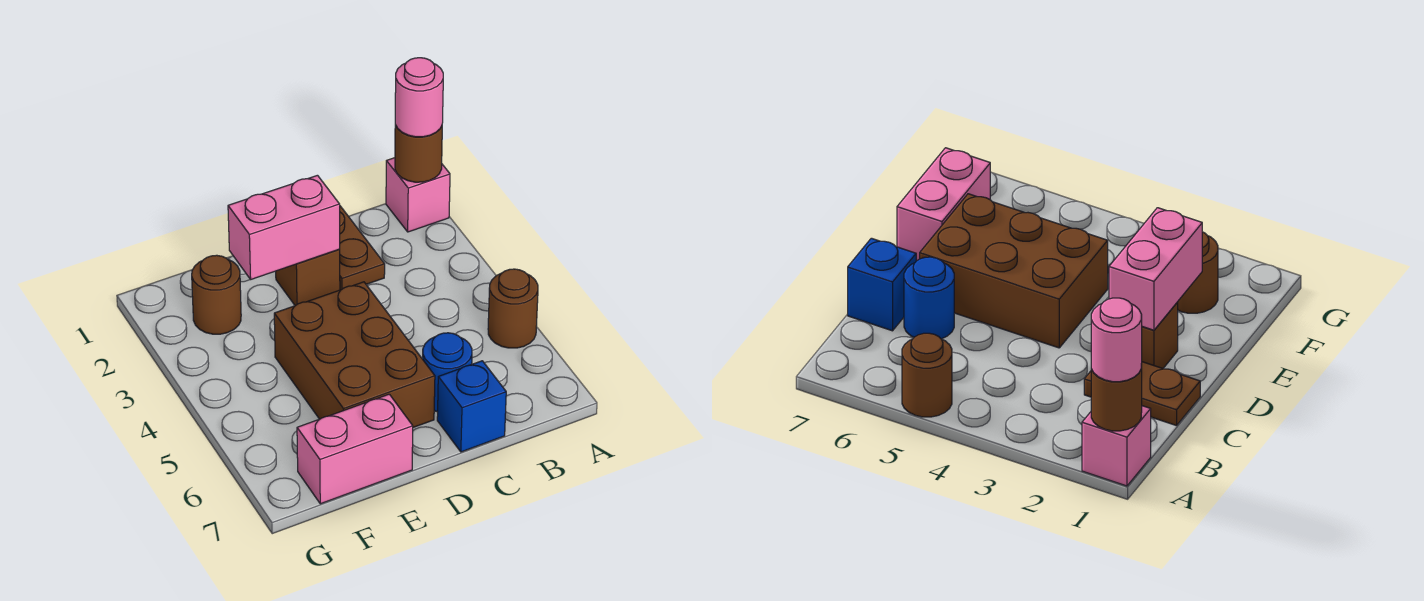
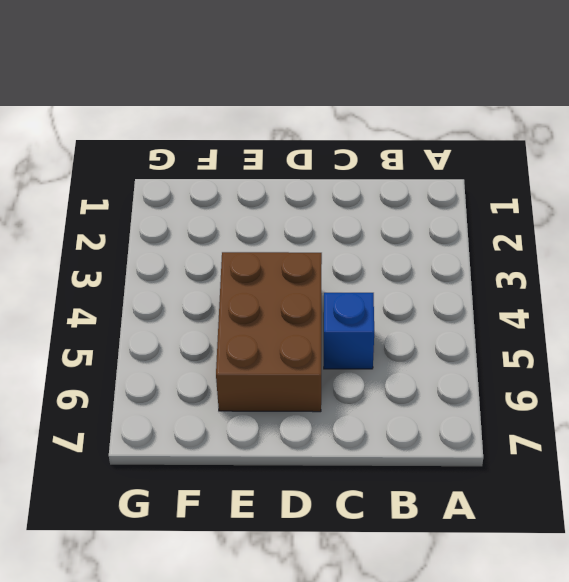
blue 1x1 brick [324,293,374,369] -> blue 1x1 brick moved to [437,361,506,452]
none -> pink 1x1 brick [386,158,450,232]
none -> brown 1x1 round brick [488,269,538,348]
none -> brown 1x2 plate [339,206,385,290]

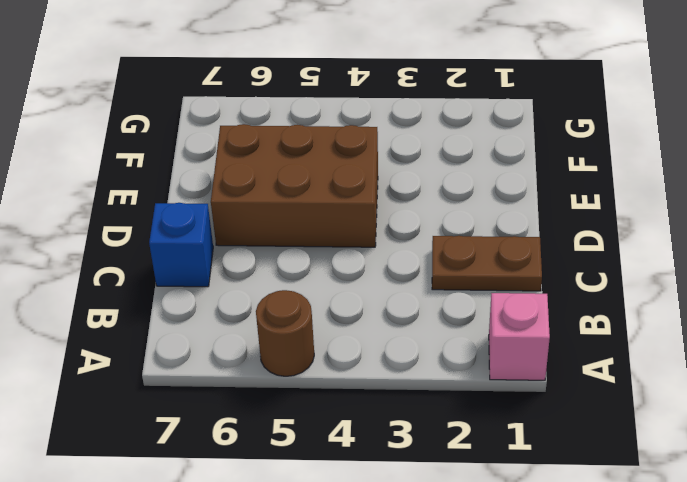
none -> blue 1x1 round brick [423,333,472,412]
none -> brown 1x1 brick [276,249,340,306]
none -> pink 1x2 brick [297,394,413,504]

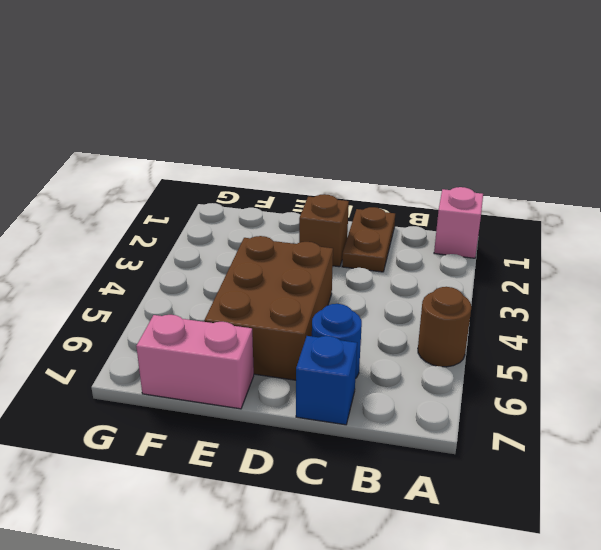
none -> brown 1x1 round brick [192,255,241,334]
none -> brown 1x1 round brick [395,125,442,182]
none -> pink 1x2 brick [228,175,340,279]

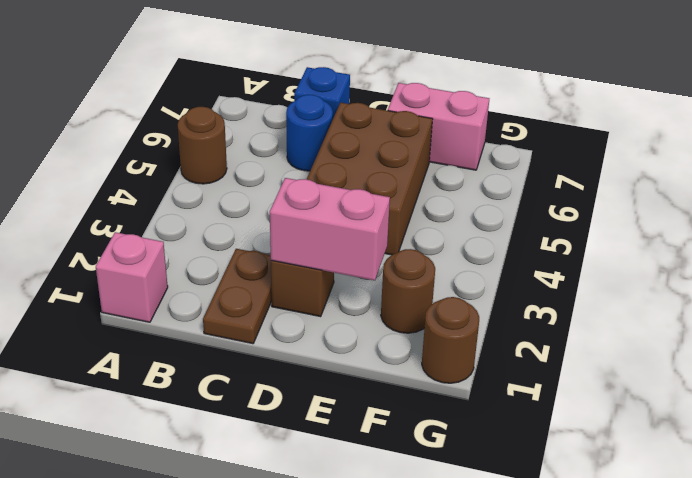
brown 1x1 round brick [422,297,479,383] -> brown 1x1 round brick moved to [395,125,442,182]
none -> pink 1x1 round brick [395,58,443,137]

